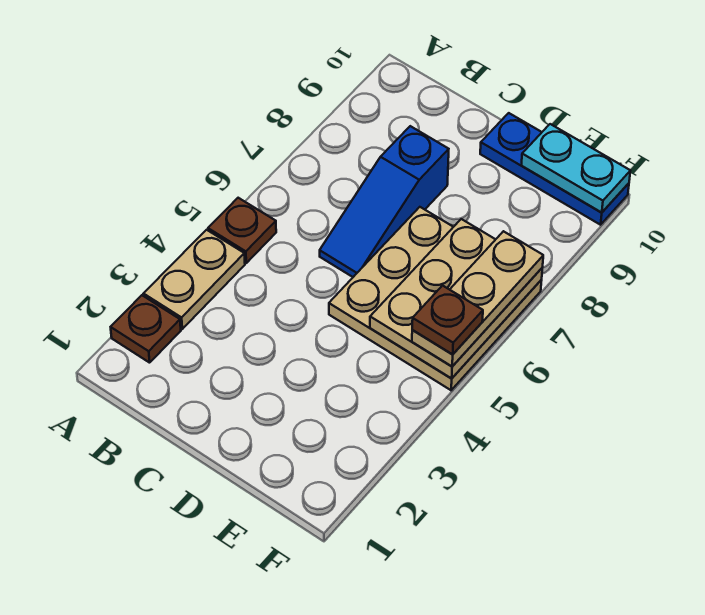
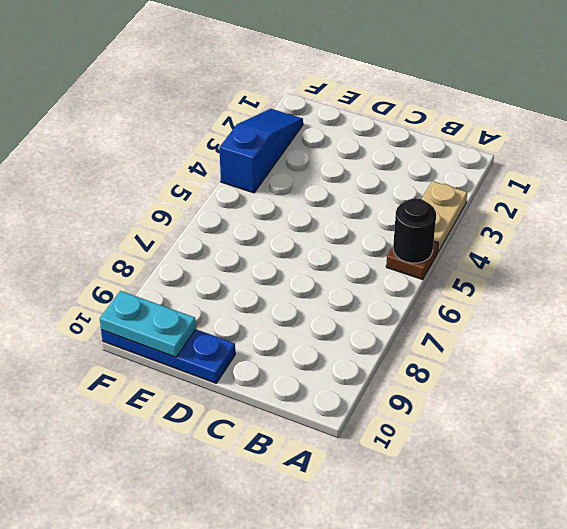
black 1x1 round brick [393,198,436,263] -> none
blue 1x3 slope [219,109,303,193] -> blue 1x3 slope moved to [320,126,449,277]
none -> brown 1x1 plate [111,295,181,363]
none -> tan 3x3 plate [329,207,542,390]

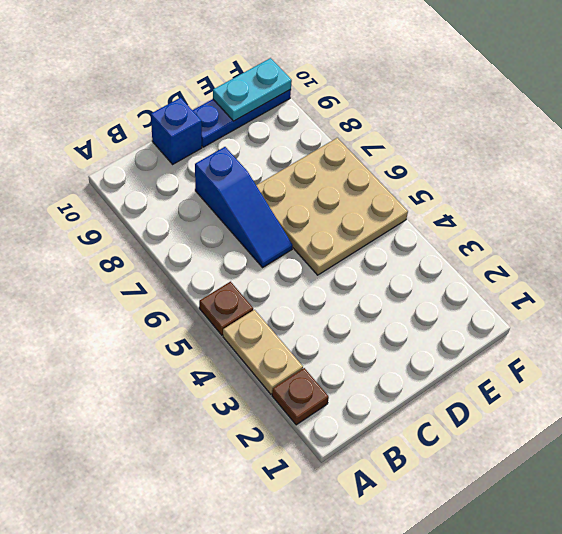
blue 1x1 brick [151,98,202,164] -> none
none -> tan 2x3 plate [370,219,542,379]
none -> tan 1x3 plate [412,231,543,366]

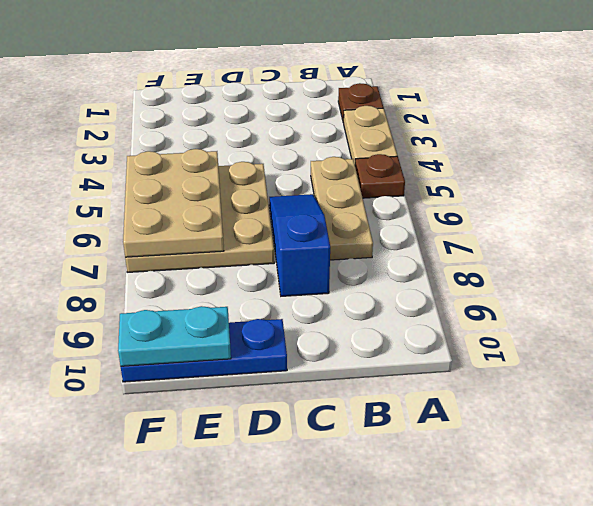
tan 1x3 plate [311,157,373,260] -> tan 1x3 plate moved to [412,231,543,366]
none -> brown 1x1 plate [412,286,483,354]

